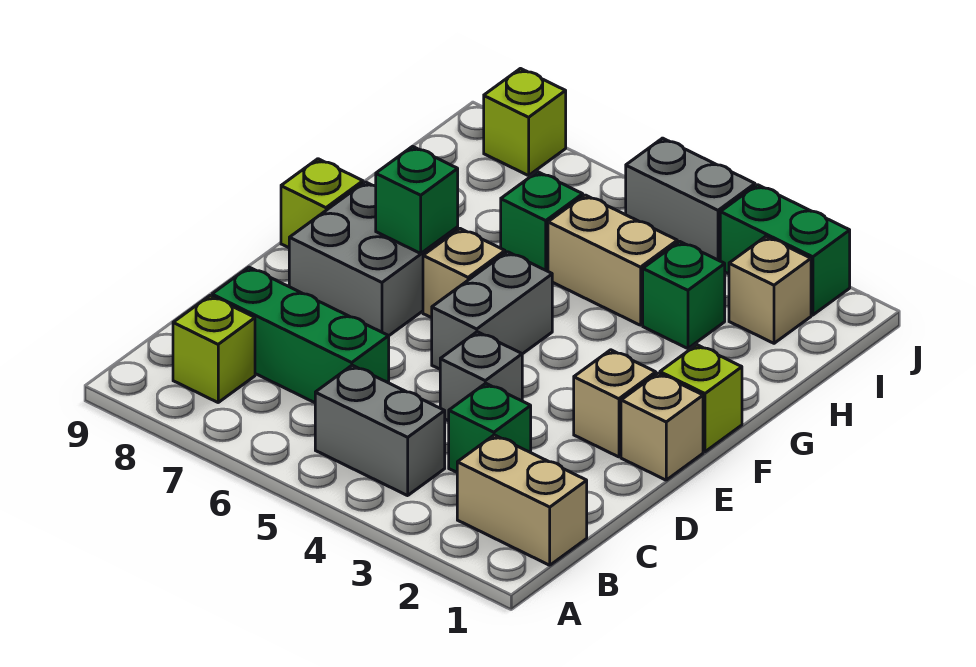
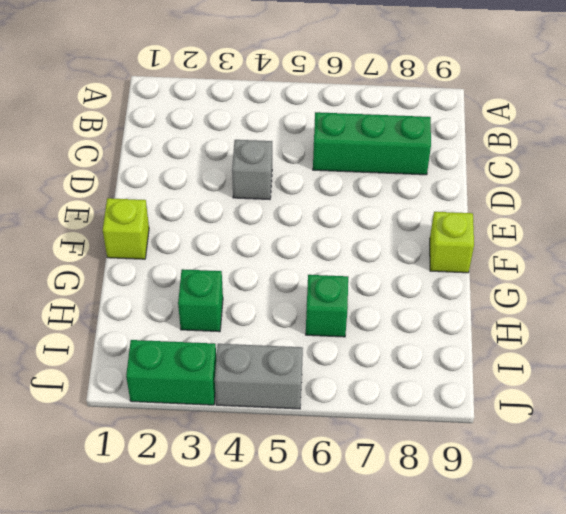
none -> tan 1x2 brick [457,435,587,565]
none -> grey 1x2 brick [315,365,445,496]
none -> lime 1x1 brick [173,296,255,402]

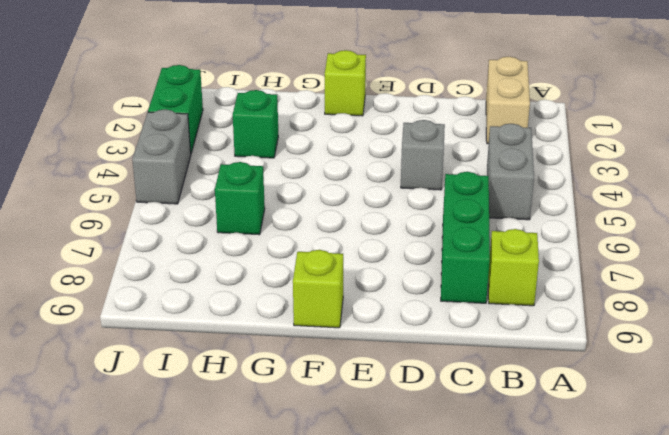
none -> green 1x1 brick [449,383,531,472]
none -> tan 1x1 brick [621,373,703,480]
none -> tan 1x1 brick [574,350,656,457]

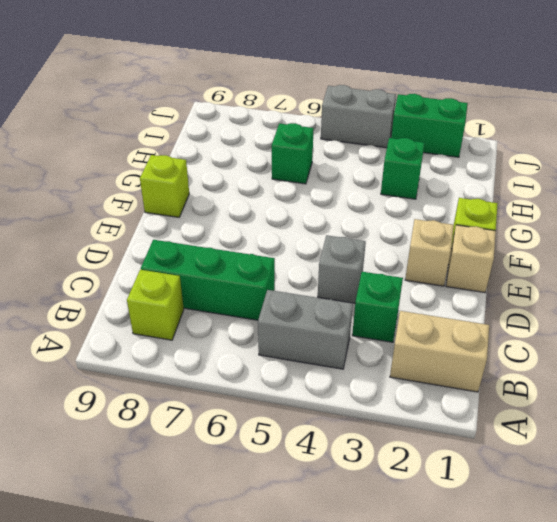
none -> grey 1x2 brick [432,252,552,369]
none -> grey 2x2 brick [289,182,458,336]
none -> tan 1x1 brick [423,229,505,318]

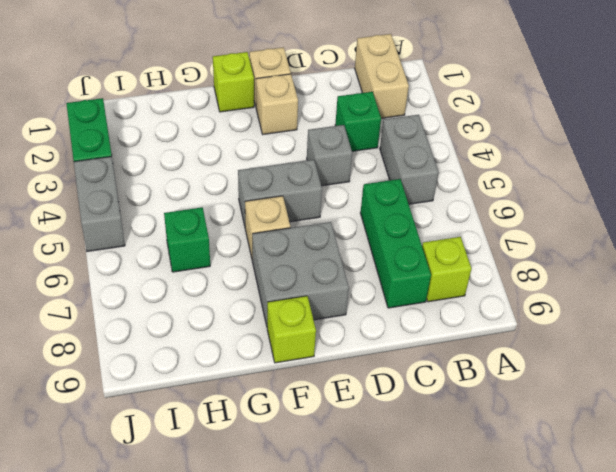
none -> green 1x1 brick [643,241,725,349]
none -> tan 1x2 brick [548,195,677,325]
none -> tan 1x1 brick [729,236,811,343]

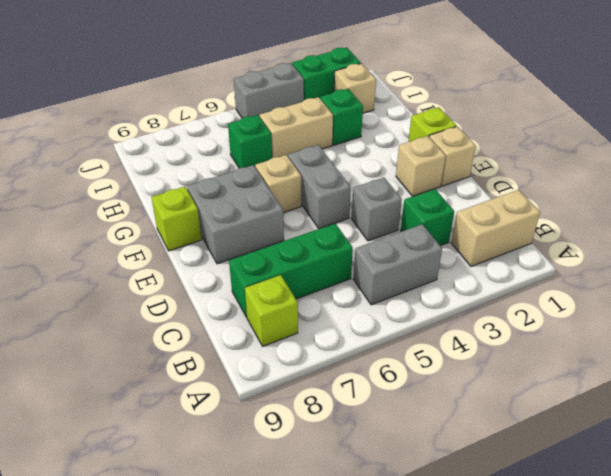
none -> lime 1x1 brick [483,69,566,176]
none -> green 1x1 brick [376,146,458,253]

